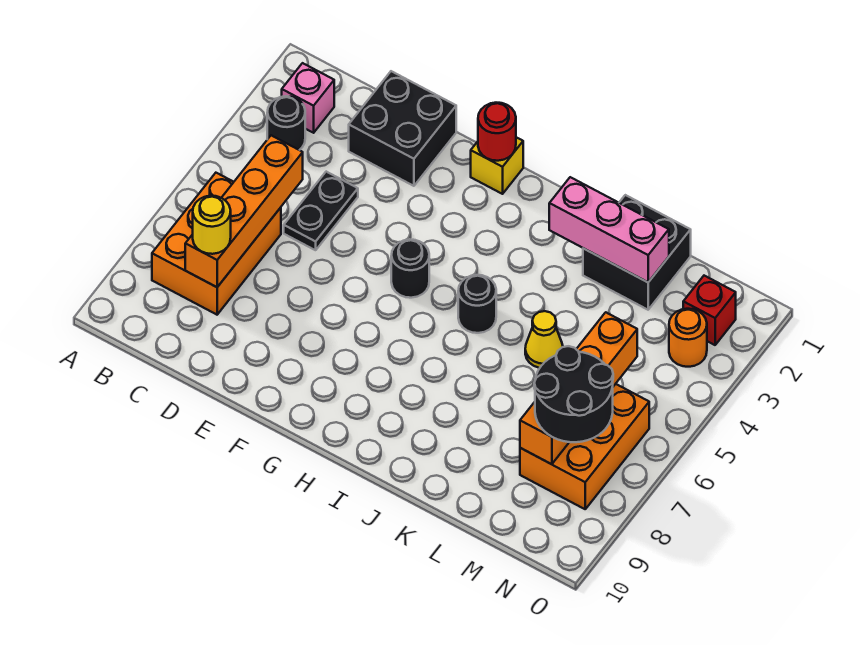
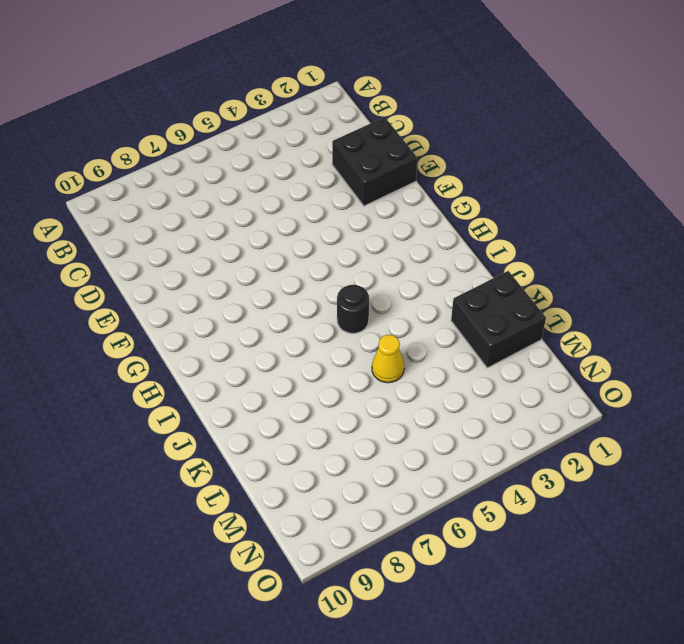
none -> pink 1x1 brick [282,63,334,133]
none -> black 1x1 round brick [267,96,305,150]
none -> orange 2x3 brick [152,173,281,315]

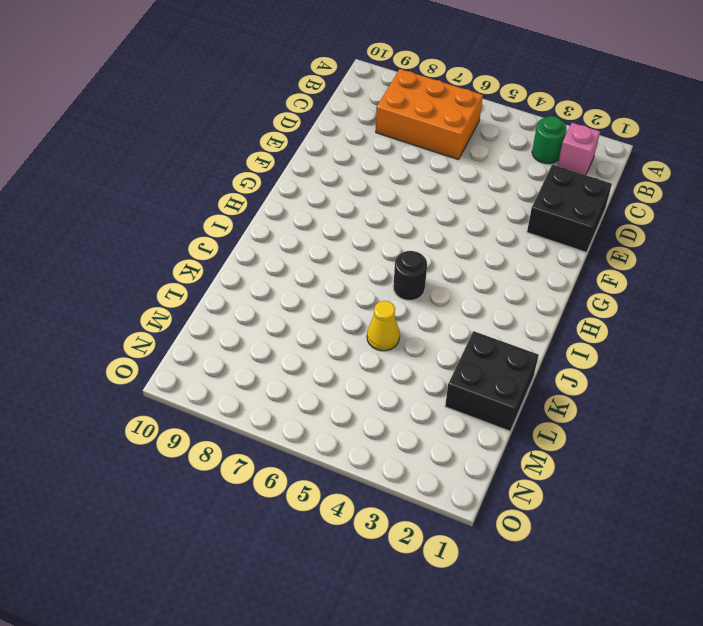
green 1x1 round brick [532,116,566,164] -> black 1x1 round brick [267,96,305,150]
none -> black 1x2 plate [284,172,358,250]
none -> yellow 1x1 brick [471,137,523,194]
none -> black 1x1 round brick [391,239,429,298]

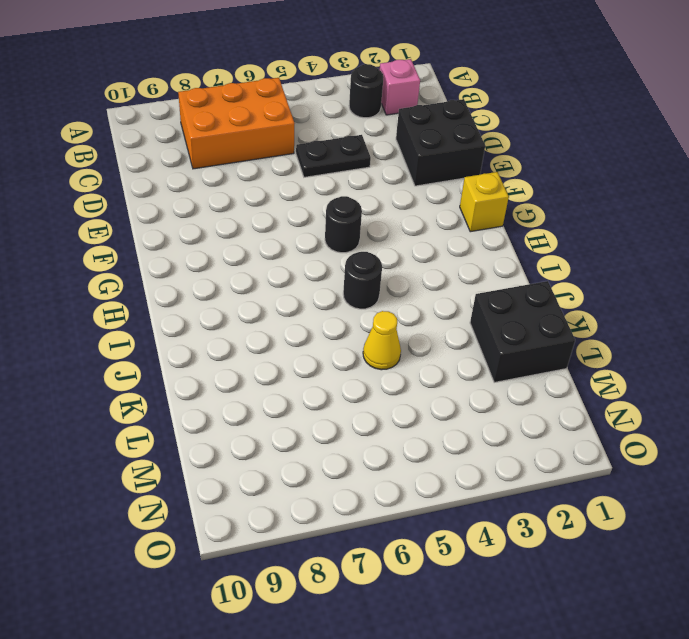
none -> orange 2x3 brick [520,384,649,509]
none -> red 1x1 brick [683,276,736,345]
none -> orange 1x1 round brick [669,309,707,367]

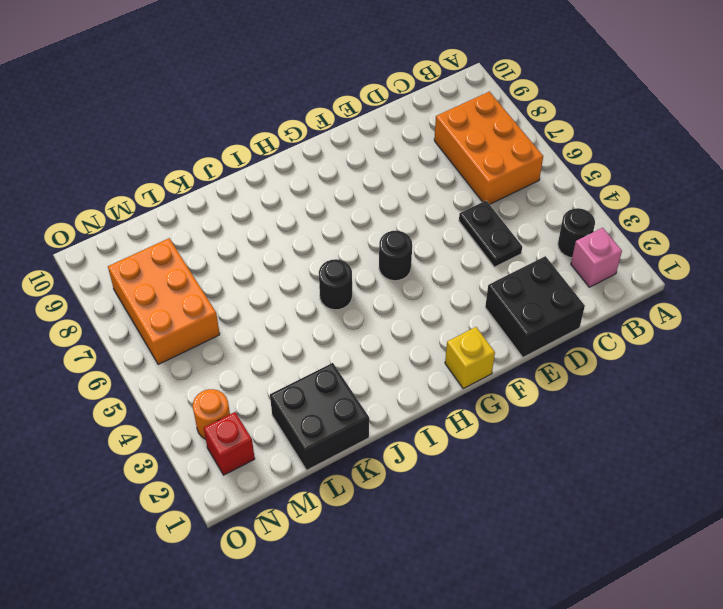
none -> yellow 1x1 cone [525,311,563,368]
none -> orange 1x4 brick [185,135,303,287]
none -> red 1x1 round brick [478,103,516,161]

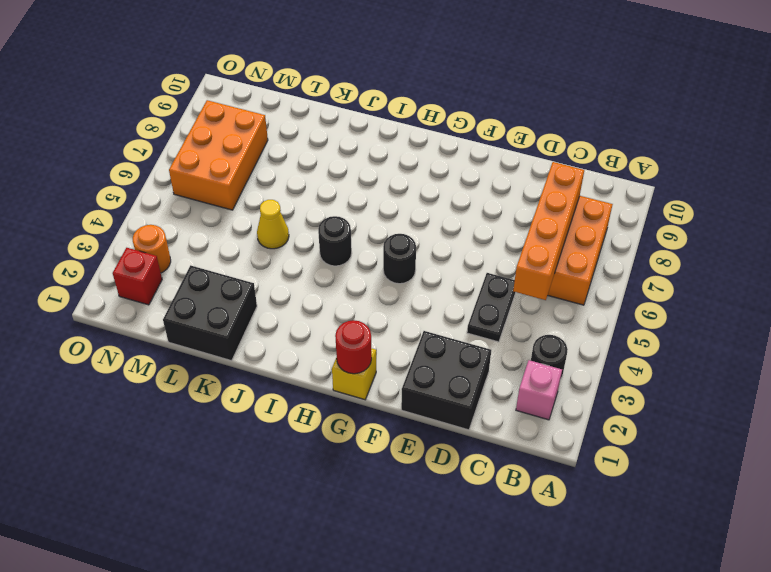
none -> pink 1x3 brick [549,177,669,282]
none -> orange 1x4 brick [520,312,637,464]
none -> yellow 1x1 round brick [193,196,231,254]

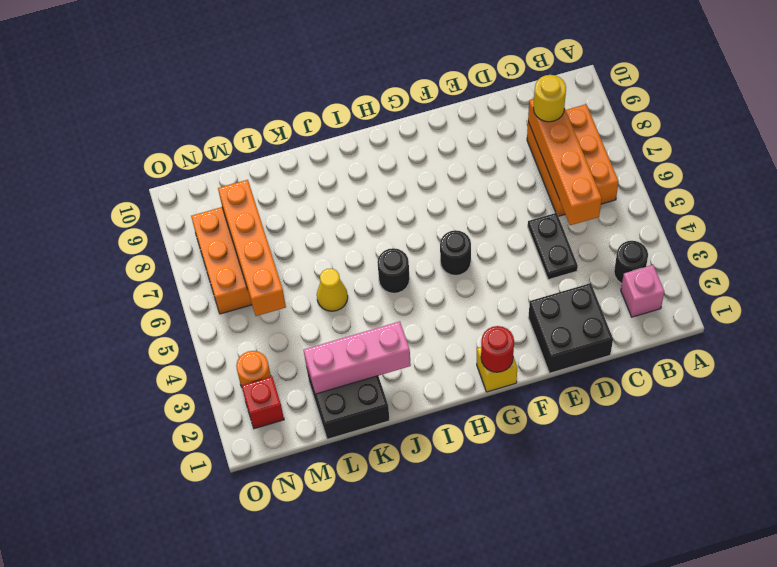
none -> black 2x2 round brick [534,346,613,442]

